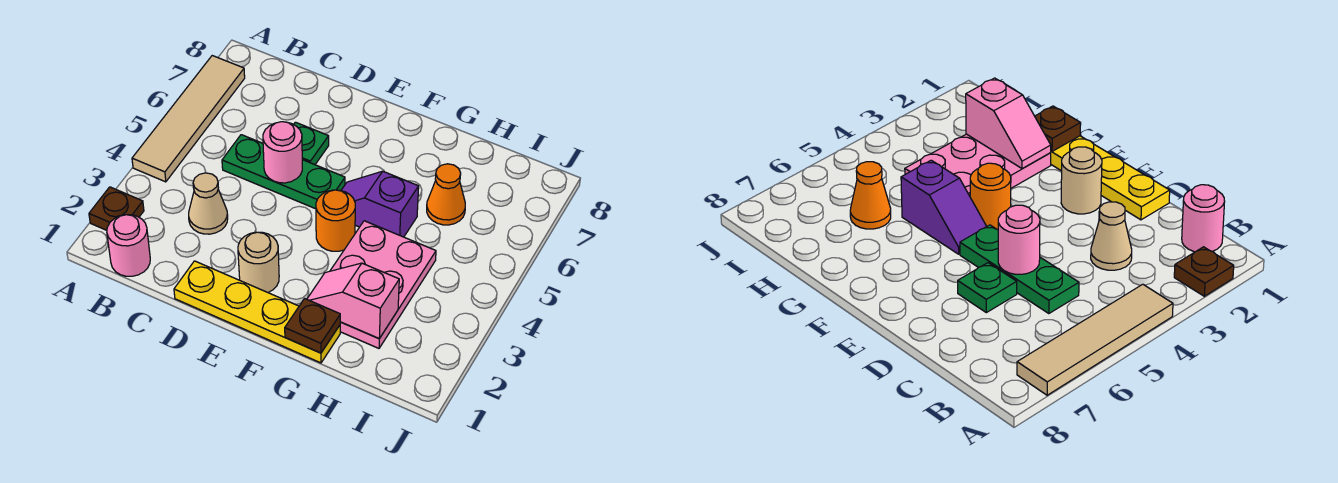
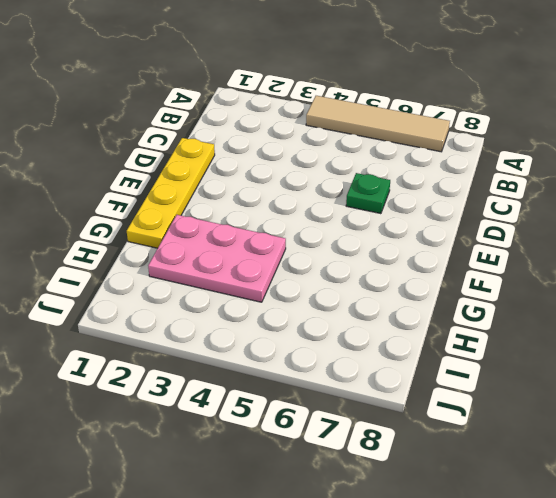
none -> brown 1x1 plate [89,187,144,230]
none -> pink 1x1 round brick [107,215,150,276]
none -> tan 1x1 cone [189,173,228,234]

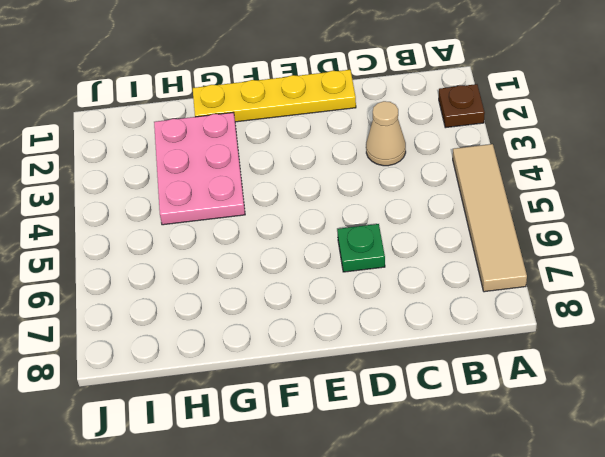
none -> pink 1x1 round brick [107,215,150,276]
none -> green 1x3 plate [222,135,345,209]
none -> tan 1x1 round brick [238,232,279,292]

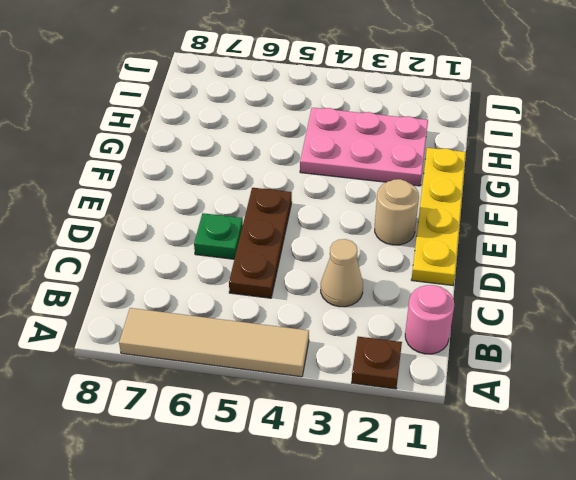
brown 1x3 plate [229,188,292,298] -> green 1x3 plate [222,135,345,209]
none -> orange 1x1 round brick [316,190,355,251]
none -> purple 1x2 slope [341,171,419,237]
none -> orange 1x1 cone [427,164,465,225]

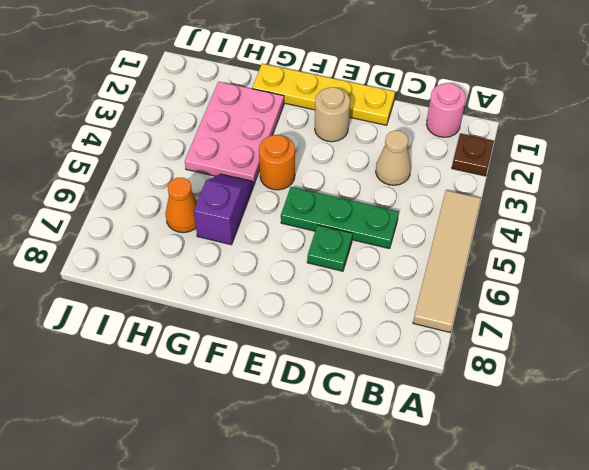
purple 1x2 slope [194,174,253,245] -> purple 1x2 slope turned to [341,171,419,237]
none -> pink 1x1 round brick [263,122,302,183]
none -> brown 1x1 plate [285,299,340,353]
none -> pink 1x2 slope [307,263,399,338]

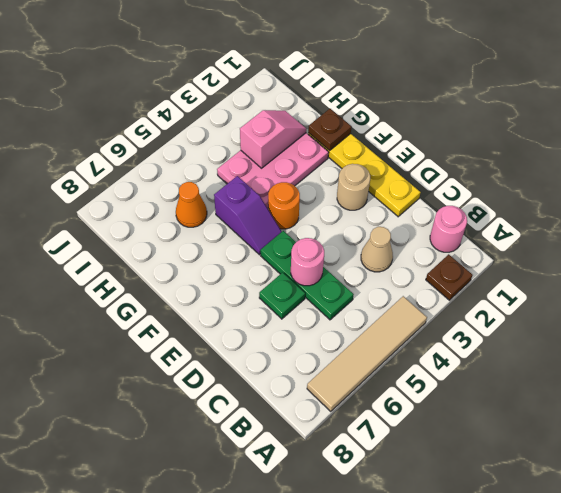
pink 1x2 slope [240,110,306,168] -> pink 1x2 slope turned to [307,263,399,338]

